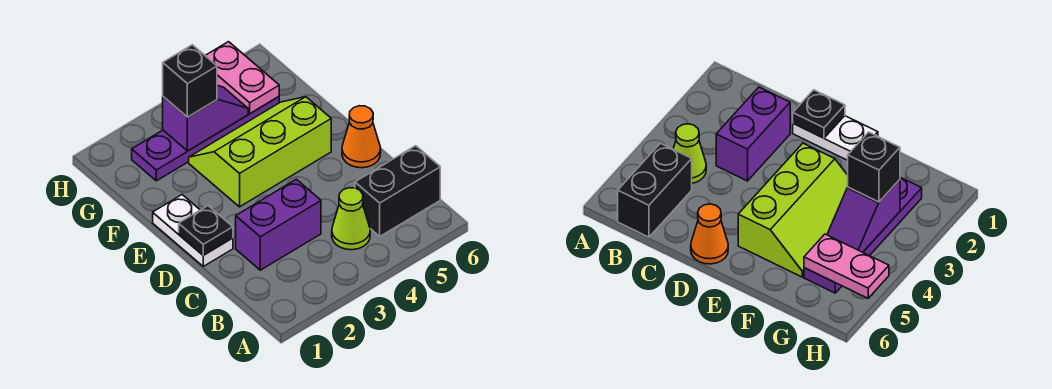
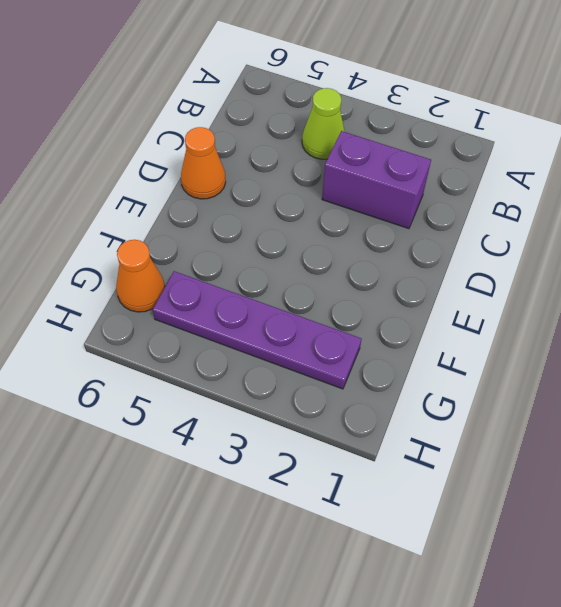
orange 1x1 cone [116,240,165,312] -> none
none -> black 1x2 brick [355,146,440,236]
none -> white 1x2 plate [153,195,233,266]

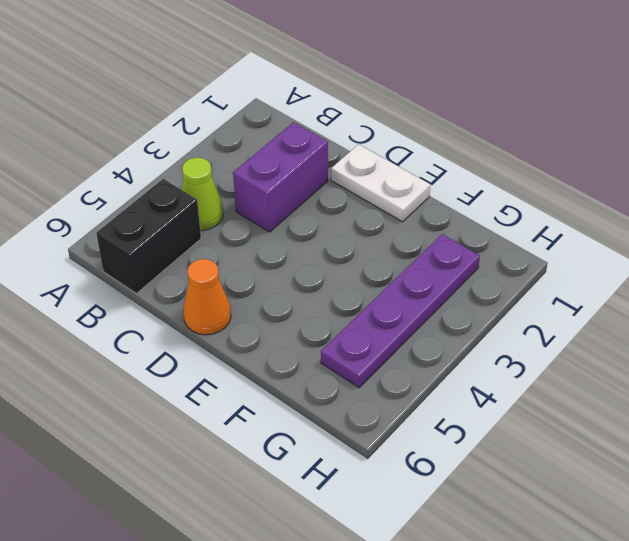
none -> lime 2x3 slope [189,97,331,207]
none -> black 1x1 plate [179,206,233,255]

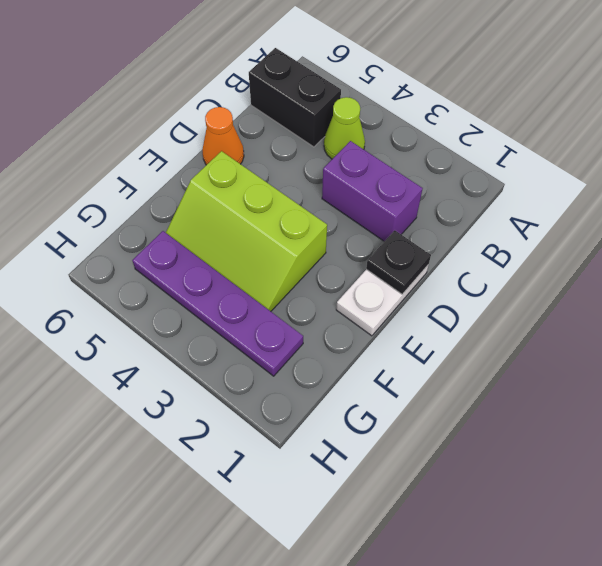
none -> purple 1x2 slope [163,85,248,151]
none -> pink 1x2 plate [205,42,279,113]

